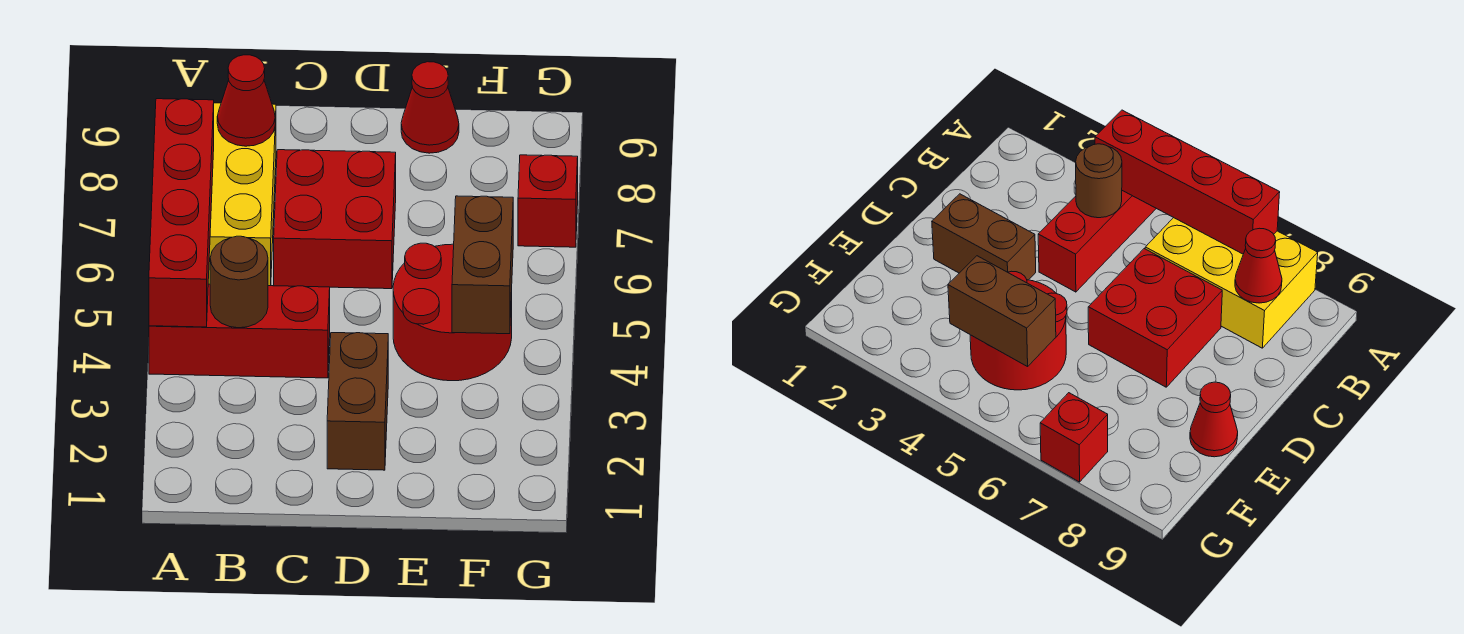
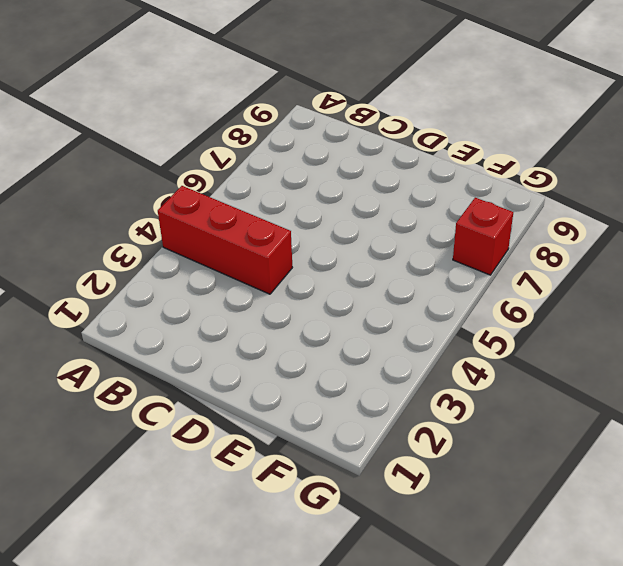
none -> yellow 2x3 brick [208,103,276,286]
none -> red 2x2 brick [274,150,396,289]

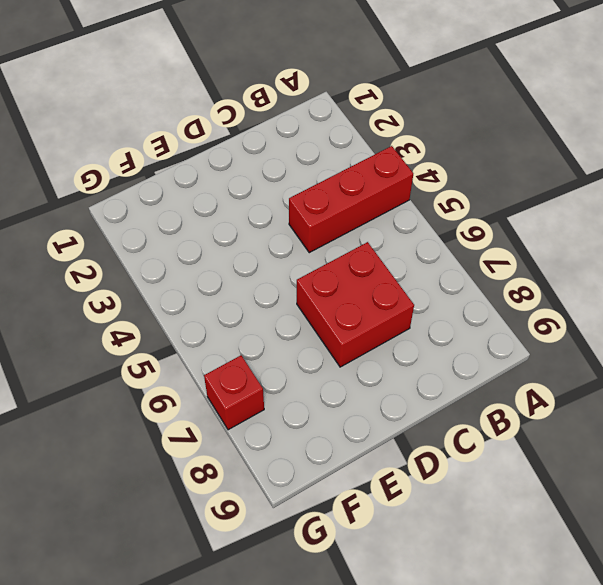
none -> yellow 2x3 brick [208,103,276,286]
none -> brown 1x2 brick [327,333,388,470]

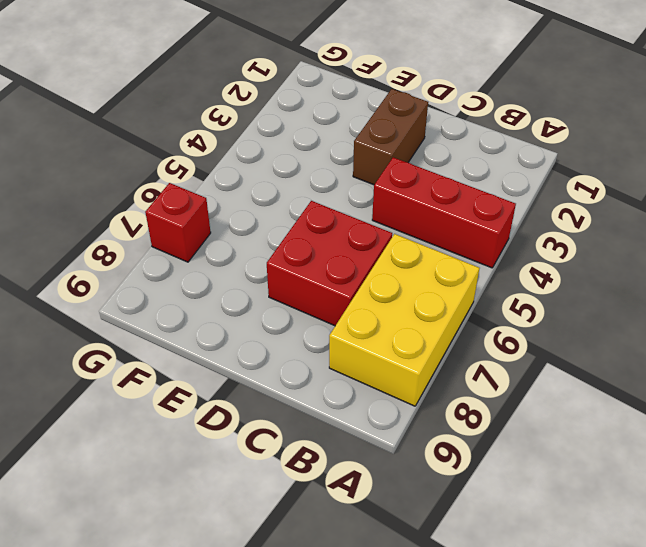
none -> red 2x2 round brick [393,243,512,381]
none -> red 1x1 cone [401,62,459,153]

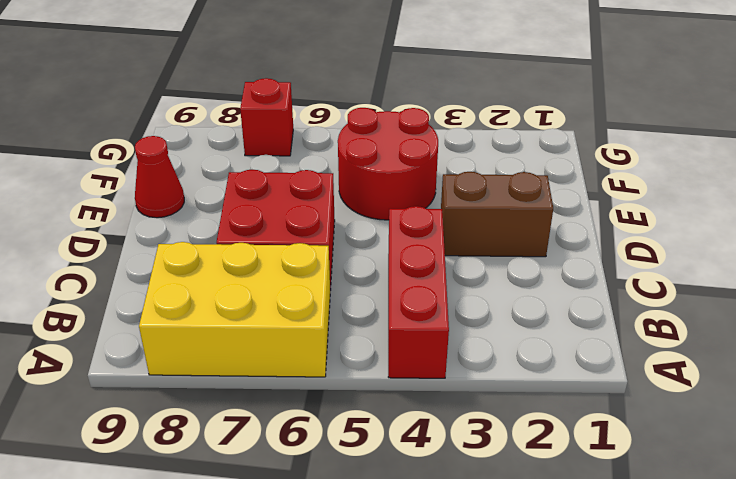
none -> red 1x4 brick [149,99,214,327]
none -> brown 1x1 round brick [210,236,268,328]

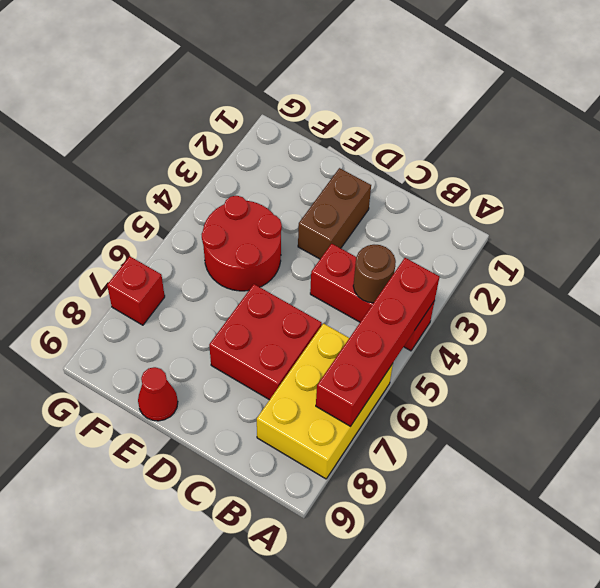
none -> red 1x1 cone [217,55,275,146]
none -> brown 1x2 brick [452,196,513,334]

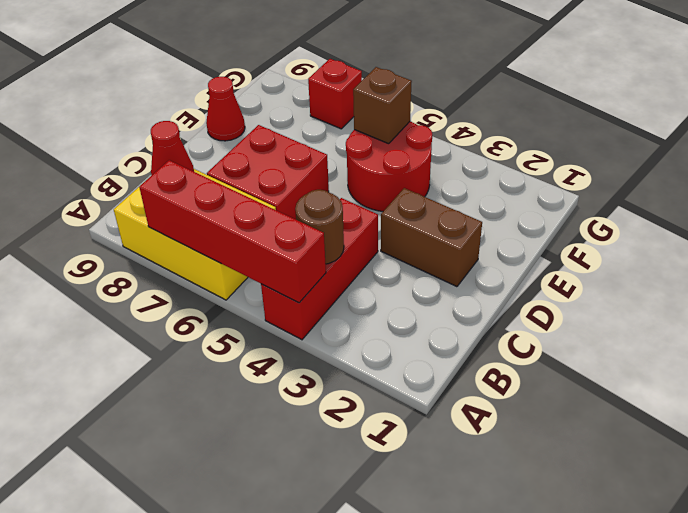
brown 1x1 brick [353,67,412,144] -> brown 1x2 brick [452,196,513,334]

